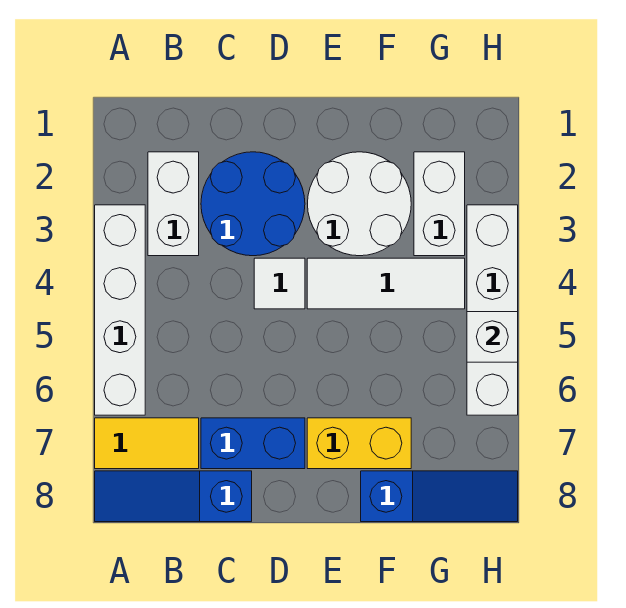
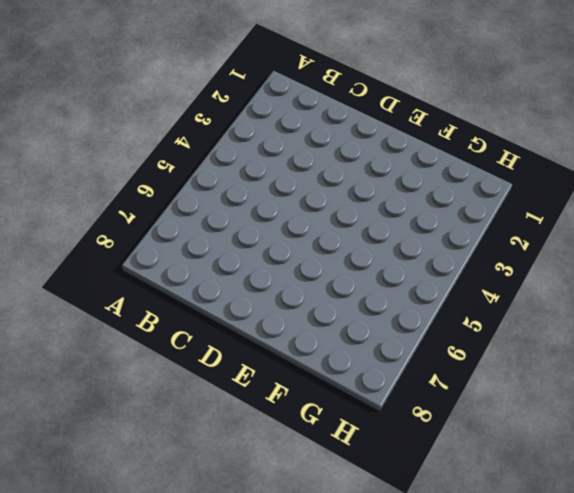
none -> white 1x4 brick [95,205,145,415]
none -> yellow 1x2 tile [95,418,199,469]
none -> blue 1x3 slope [95,471,252,522]

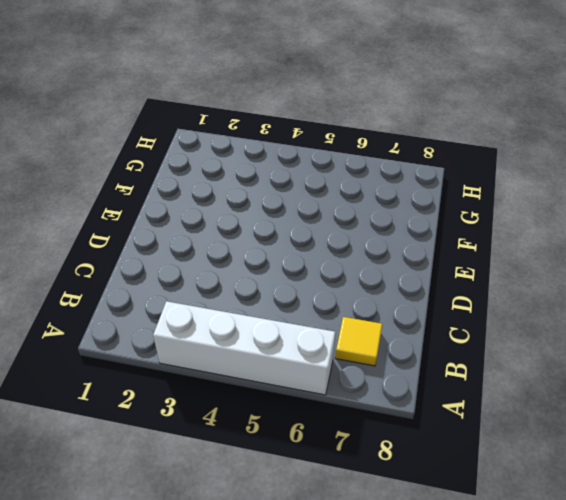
yellow 1x1 tile [335,317,382,366] -> yellow 1x2 tile [95,418,199,469]
none -> blue 1x3 slope [95,471,252,522]
none -> white 1x2 brick [148,152,199,256]
none -> blue 2x2 round brick [201,152,305,256]

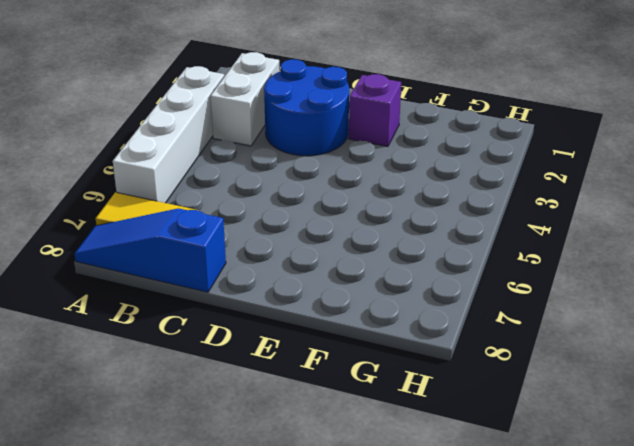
purple 1x1 brick [349,74,401,147] -> white 2x2 round brick [308,152,411,256]
none -> blue 1x2 brick [201,418,305,469]
none -> white 1x1 tile [254,258,305,309]
none -> white 1x3 tile [307,258,465,309]

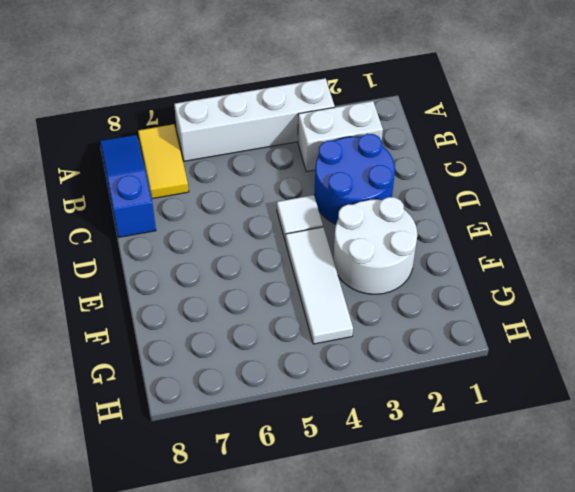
none -> blue 1x2 brick [201,418,305,469]
none -> yellow 1x2 brick [307,418,411,469]
none -> blue 1x3 slope [361,471,518,522]

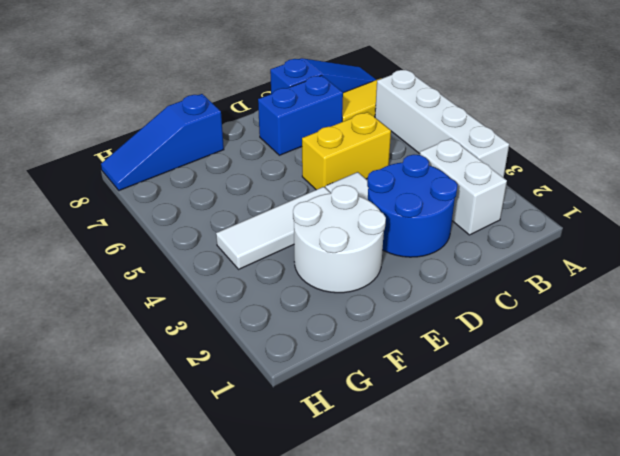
yellow 1x2 brick [302,112,391,190] -> yellow 1x2 brick moved to [307,418,411,469]
none -> white 1x2 brick [414,152,465,256]
none -> white 1x4 brick [467,205,518,415]
none -> white 1x1 brick [467,312,518,362]

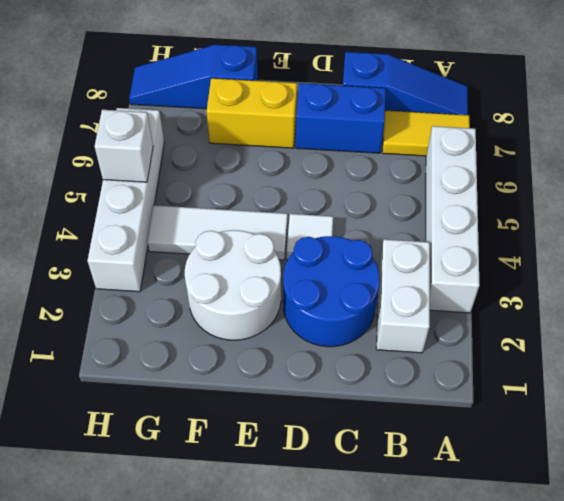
none -> white 1x2 brick [414,152,465,256]

